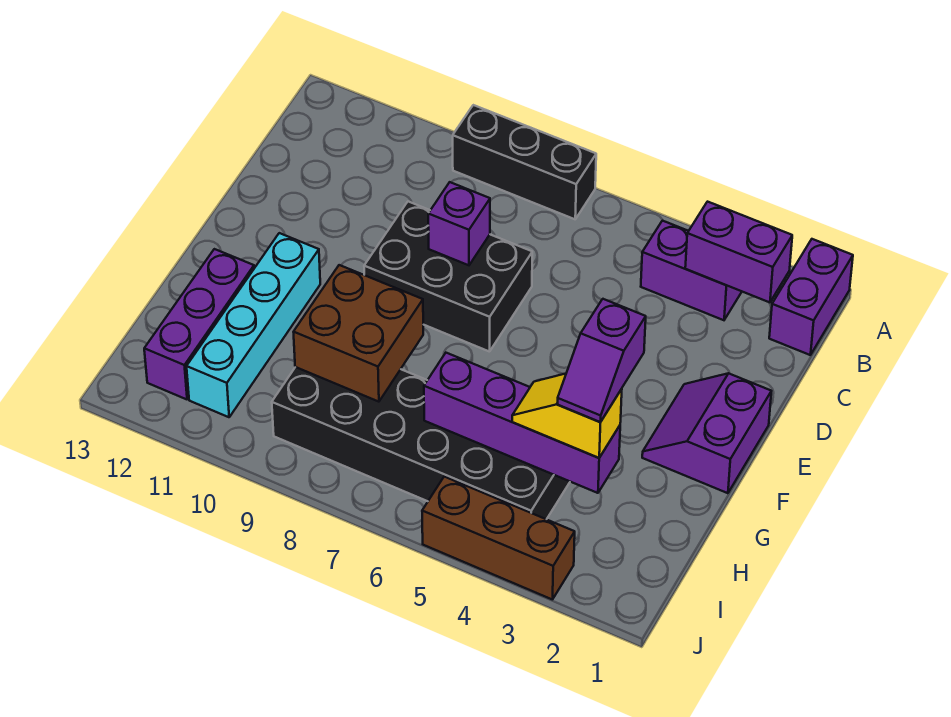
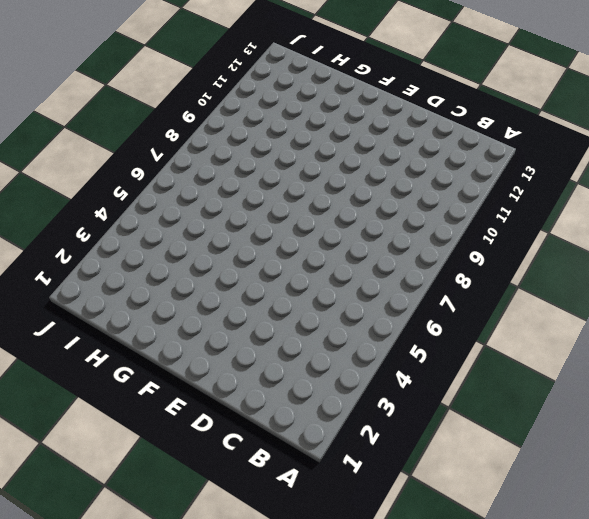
none -> purple 1x2 brick [769,239,853,355]
none -> black 1x3 brick [453,105,596,219]
none -> purple 1x2 brick [641,221,742,320]

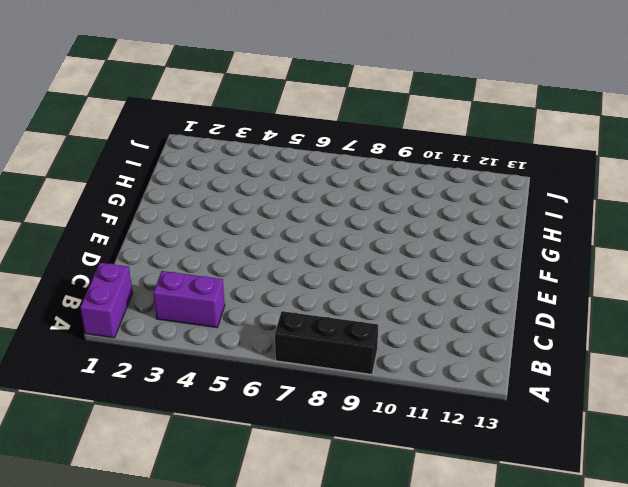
none -> black 2x3 brick [364,202,532,352]
none -> purple 2x2 slope [642,373,771,493]
none -> cyan 1x4 brick [187,233,320,417]

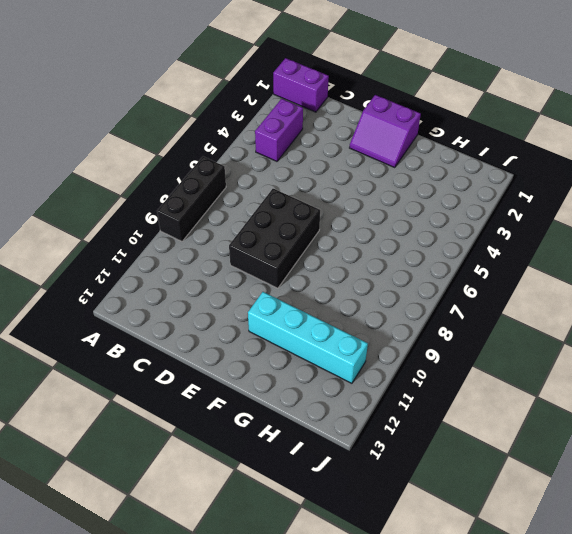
none -> purple 1x3 brick [144,249,254,399]
none -> black 2x6 brick [272,367,570,519]
none -> brown 1x3 brick [422,477,575,600]

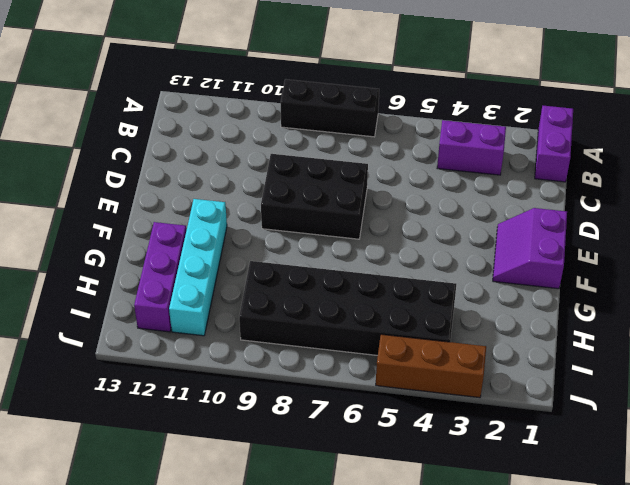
none -> purple 1x2 brick [685,202,792,302]
none -> purple 1x1 brick [428,182,490,265]
none -> brown 2x2 brick [294,265,423,402]

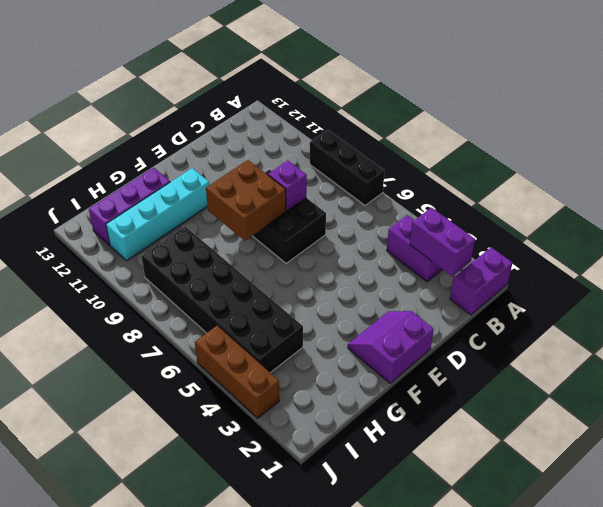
brown 2x2 brick [206,160,286,241] -> brown 2x2 brick moved to [294,265,423,402]
none -> purple 1x4 brick [424,353,620,493]
none -> yellow 1x2 slope [512,374,622,458]
none -> purple 1x2 slope [557,299,646,422]

